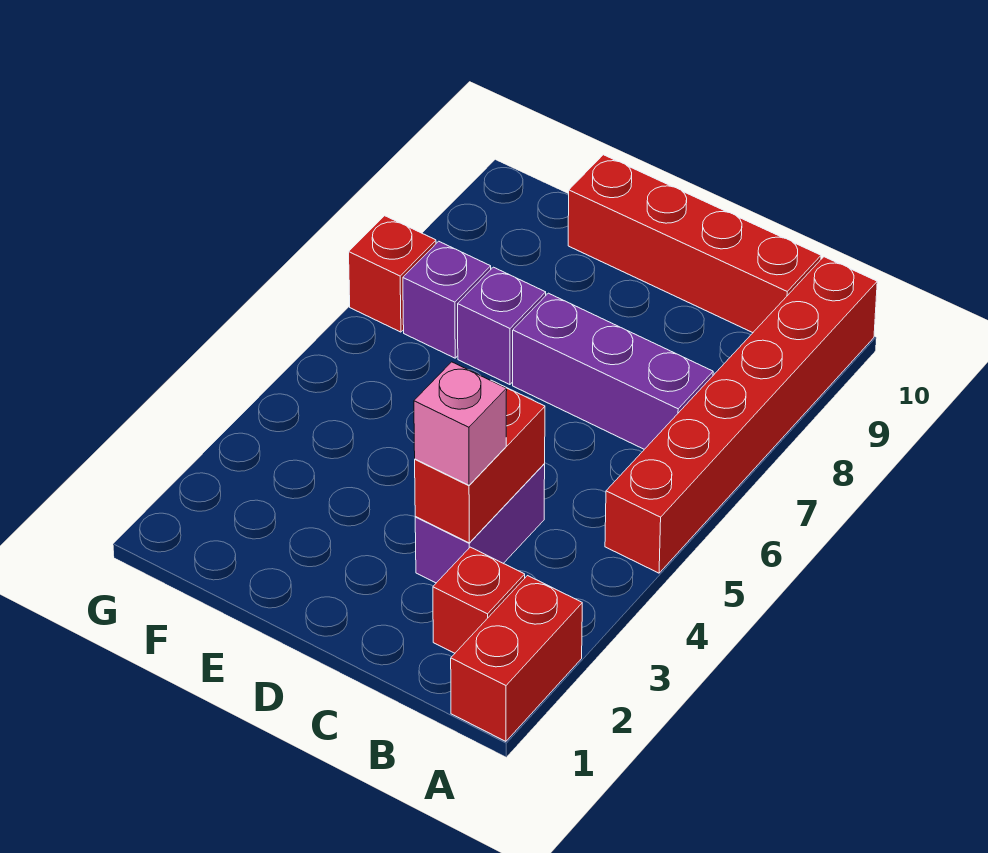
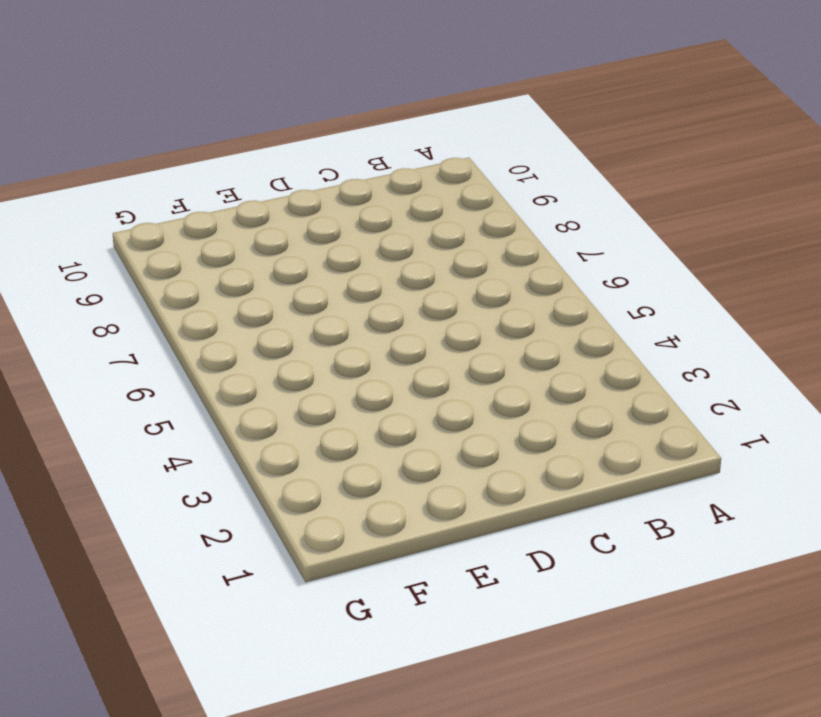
none -> red 1x2 brick [451,576,582,741]
none -> red 1x6 brick [605,257,877,573]

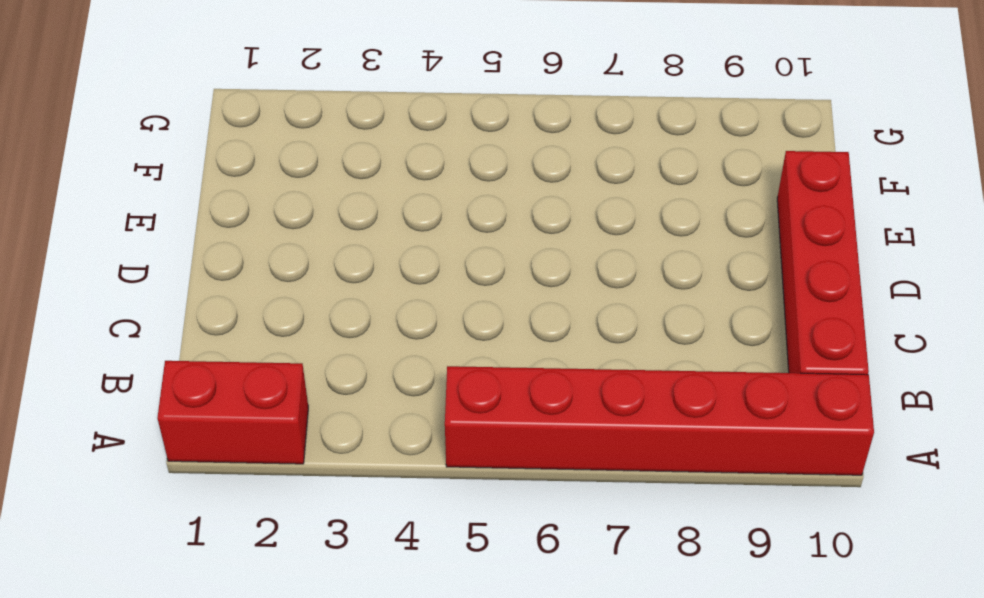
none -> red 1x1 brick [433,547,525,653]
none -> purple 1x3 brick [513,293,713,449]

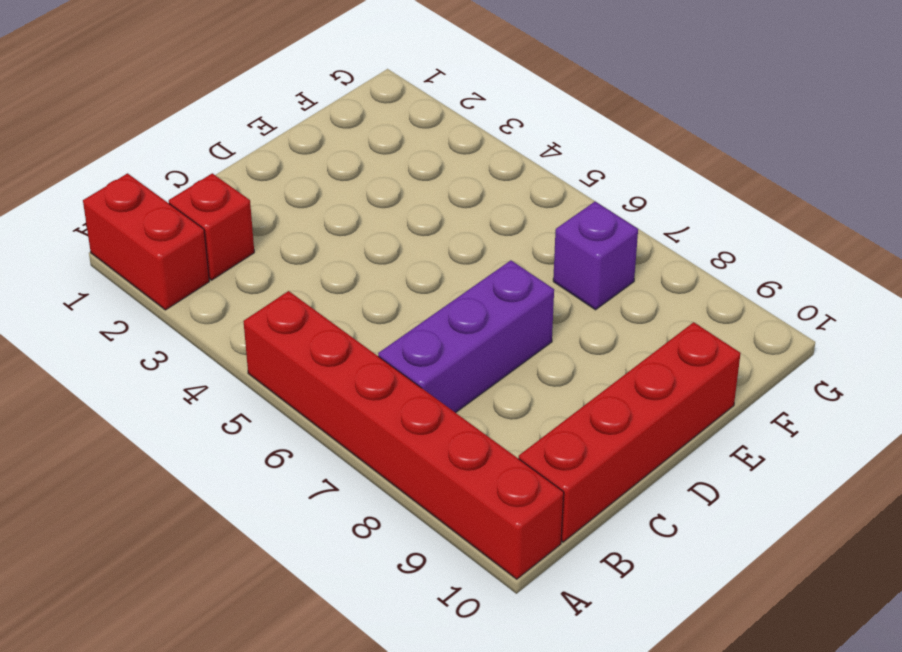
none -> purple 1x2 brick [415,464,545,583]
none -> purple 1x1 brick [458,267,546,385]

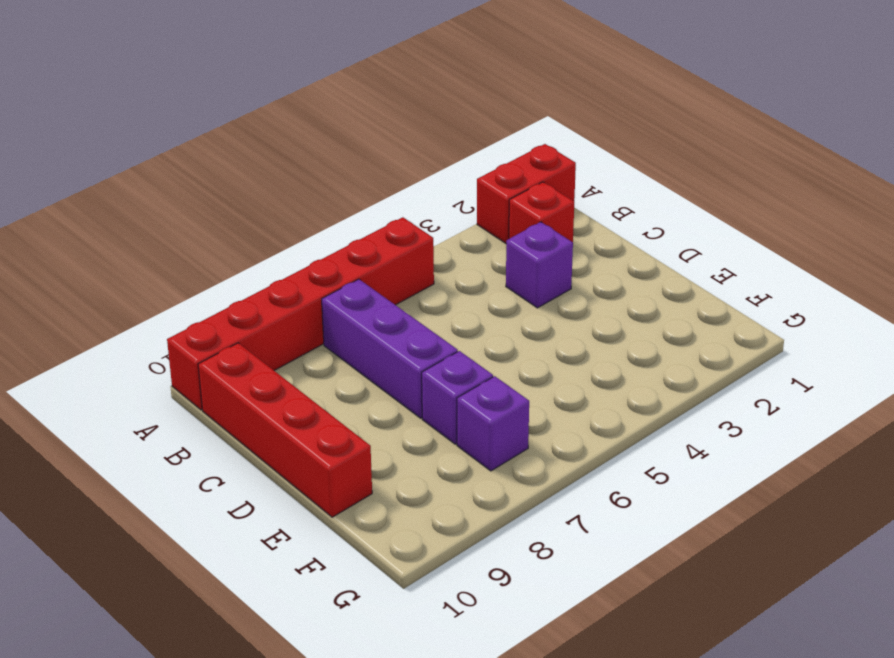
purple 1x1 brick [506,222,573,308] -> purple 1x2 brick [415,464,545,583]
none -> red 1x1 brick [349,216,436,332]
none -> red 1x2 brick [415,380,545,543]

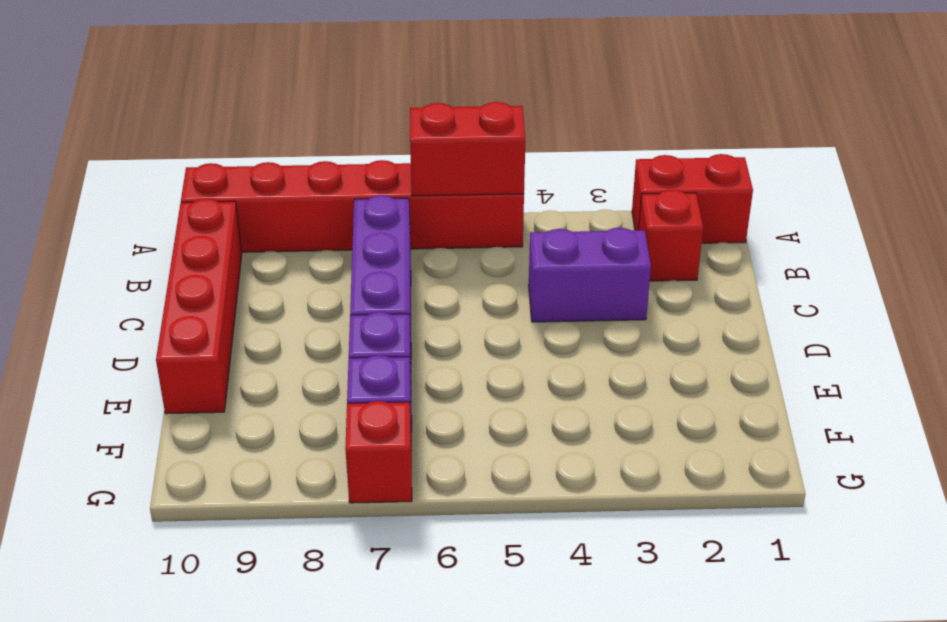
red 1x2 brick [410,102,525,196] -> red 1x2 brick moved to [415,380,545,543]
none -> pink 1x1 brick [414,362,507,485]

